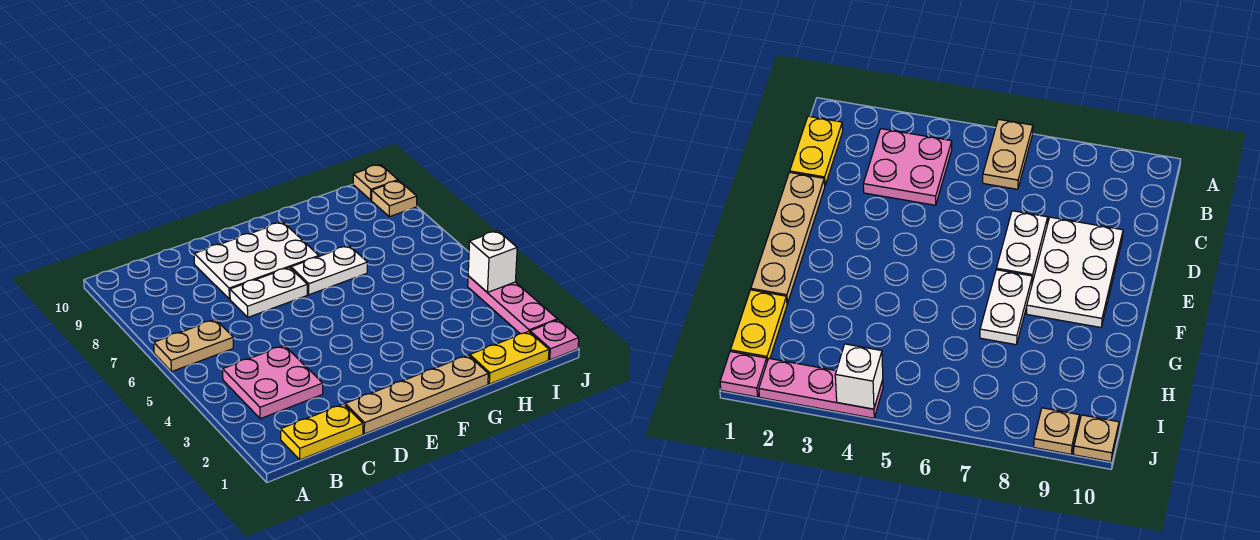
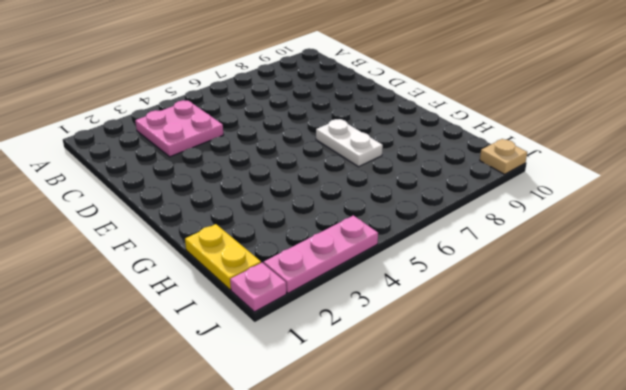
none -> tan 1x2 plate [154,319,233,372]
none -> yellow 1x2 plate [281,404,363,460]
none -> tan 1x4 plate [345,355,488,434]

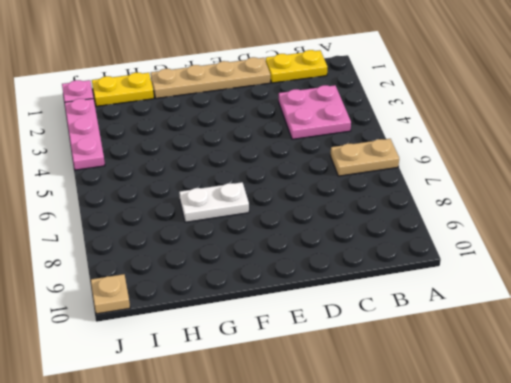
none -> white 1x2 plate [230,267,307,317]
none -> white 2x3 plate [194,222,319,299]
none -> tan 1x1 plate [372,181,417,217]

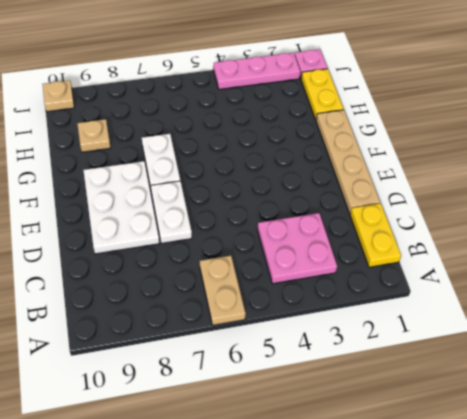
tan 1x1 plate [77,119,110,152] -> tan 1x1 plate moved to [372,181,417,217]
none -> white 1x1 brick [468,231,517,292]

